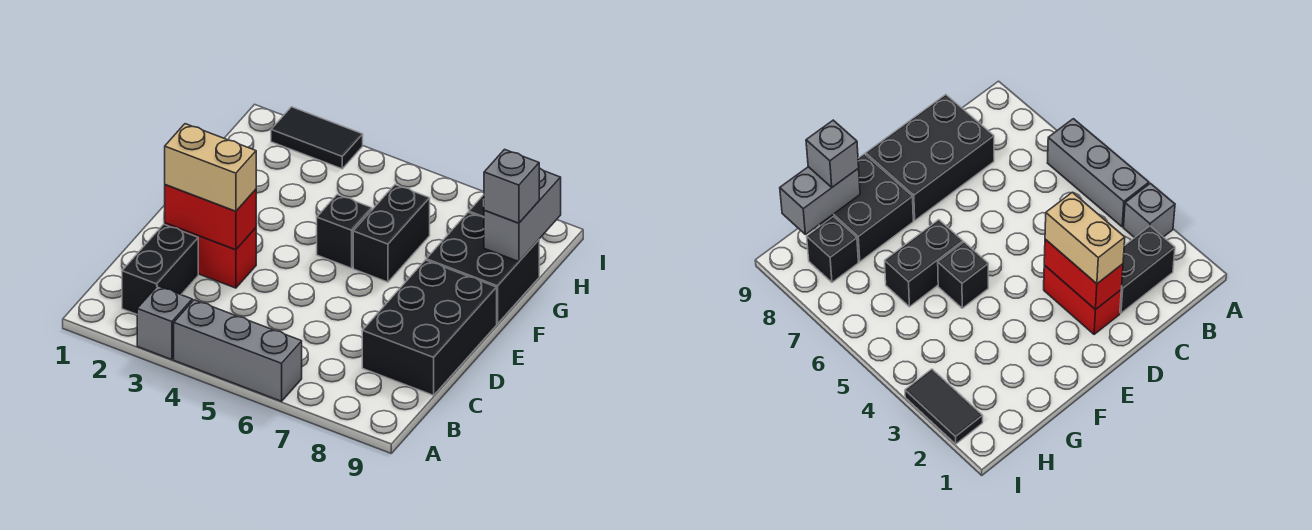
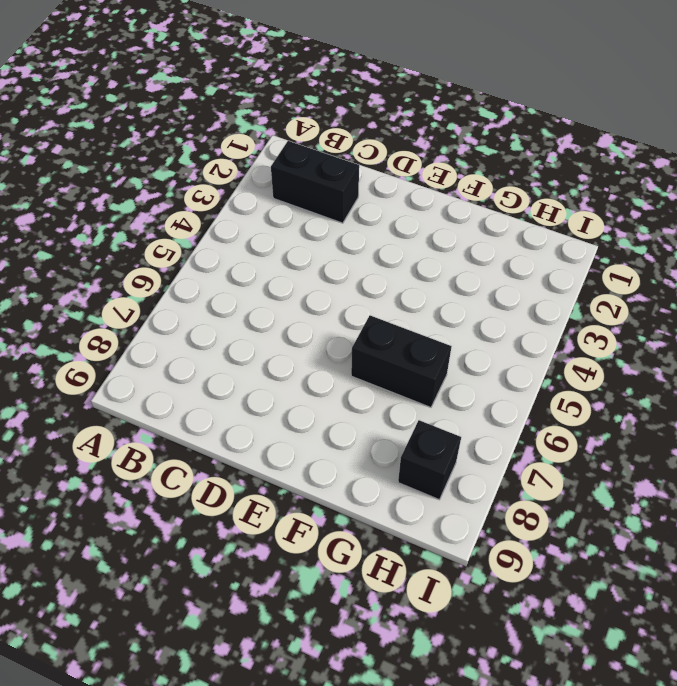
none -> grey 1x1 brick [137,286,192,360]
none -> grey 1x3 brick [174,300,302,401]
none -> black 2x3 brick [362,260,497,395]

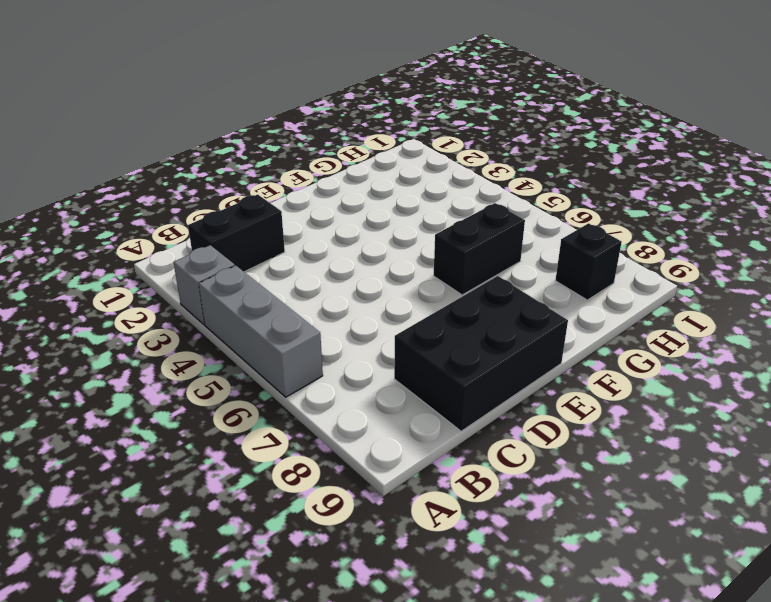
none -> red 1x2 brick [165,223,256,288]
none -> black 1x1 brick [317,195,372,268]
none -> black 2x2 brick [426,212,539,324]

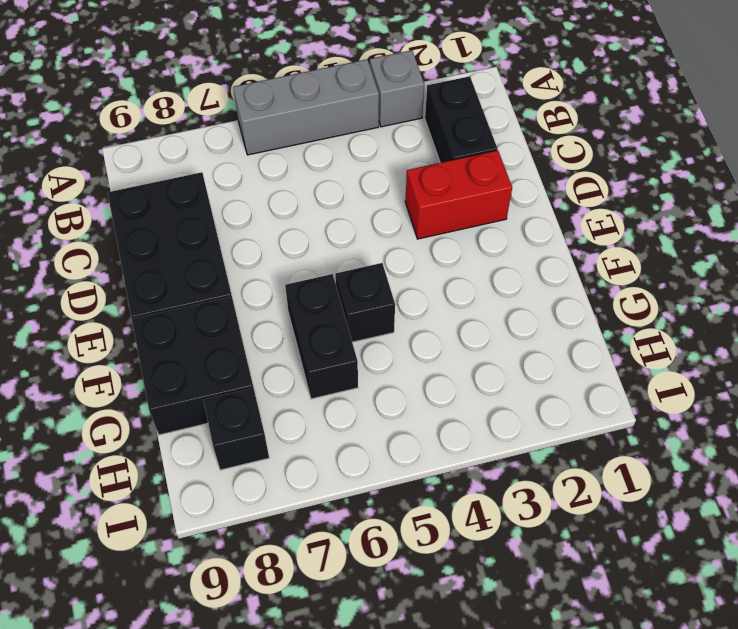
none -> black 1x2 tile [271,107,363,169]
none -> red 1x2 brick [165,185,256,250]
none -> grey 1x2 brick [484,168,561,262]

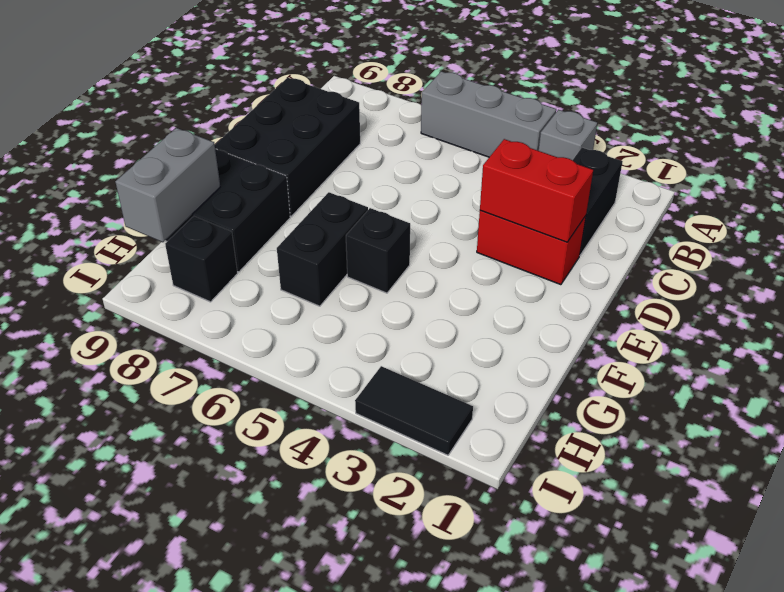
none -> tan 1x2 brick [165,124,256,211]
none -> grey 1x1 brick [484,149,539,223]

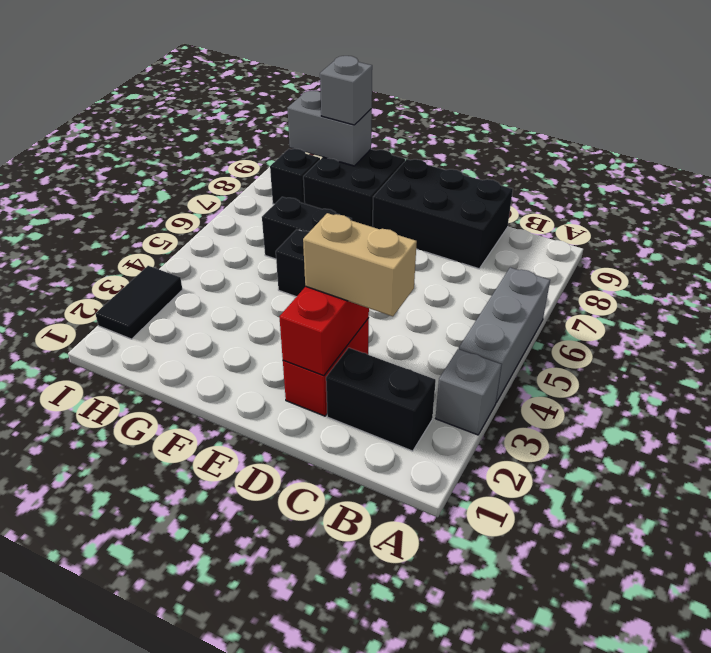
tan 1x2 brick [303,213,417,316] -> tan 1x2 brick turned to [165,124,256,211]

